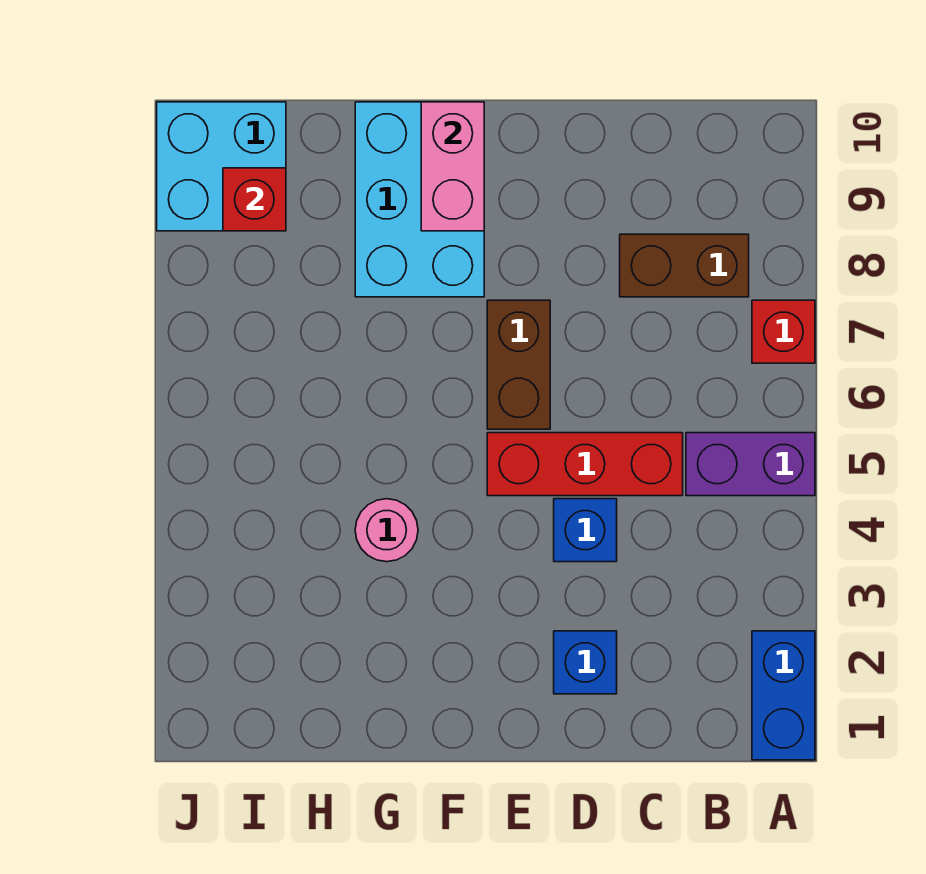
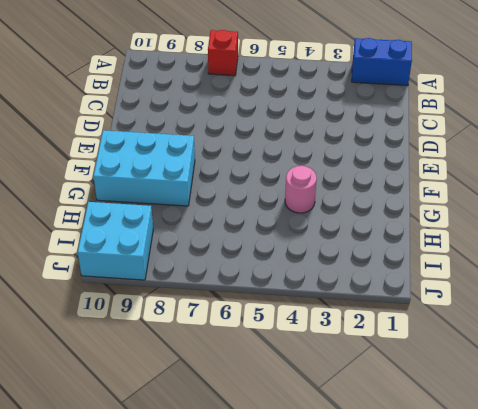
none -> purple 1x2 brick [686,433,815,496]
none -> brown 1x2 brick [620,234,749,297]
none -> red 1x3 brick [487,433,683,496]

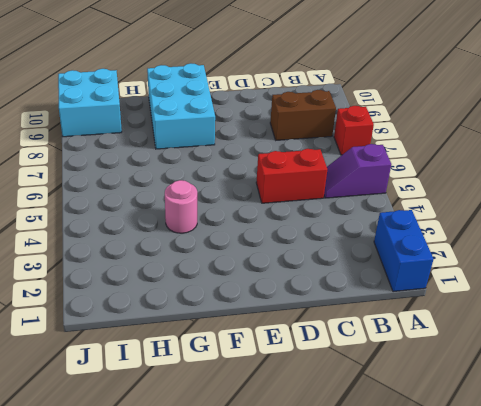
purple 1x2 slope [324,144,391,198] -> purple 1x2 brick [686,433,815,496]
red 1x2 brick [256,149,327,203] -> red 1x3 brick [487,433,683,496]
none -> blue 1x1 brick [554,631,617,694]
none -> blue 1x1 brick [554,499,617,562]
none -> brown 1x2 brick [487,300,550,429]

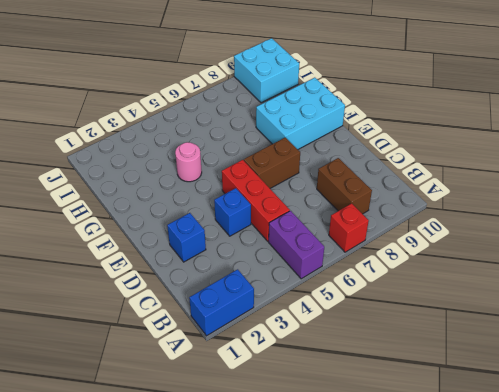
none -> pink 1x2 brick [421,102,484,231]
none -> red 1x1 brick [223,168,286,231]

